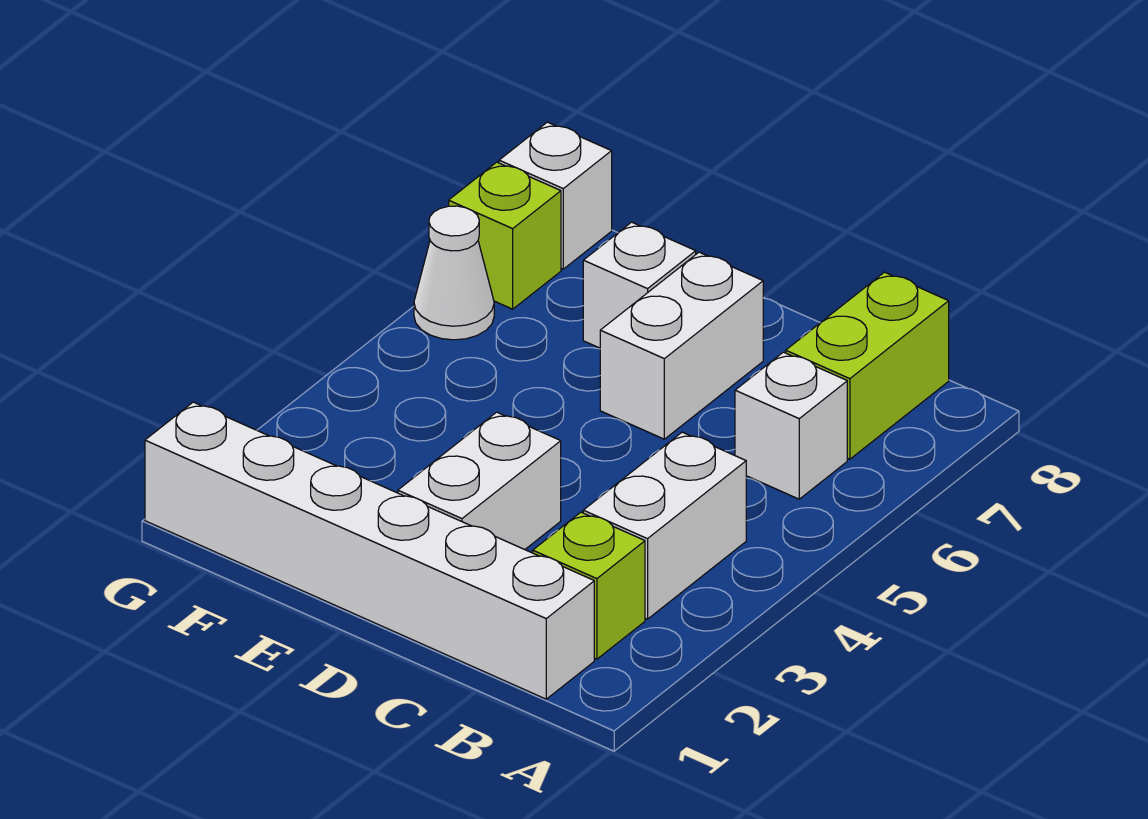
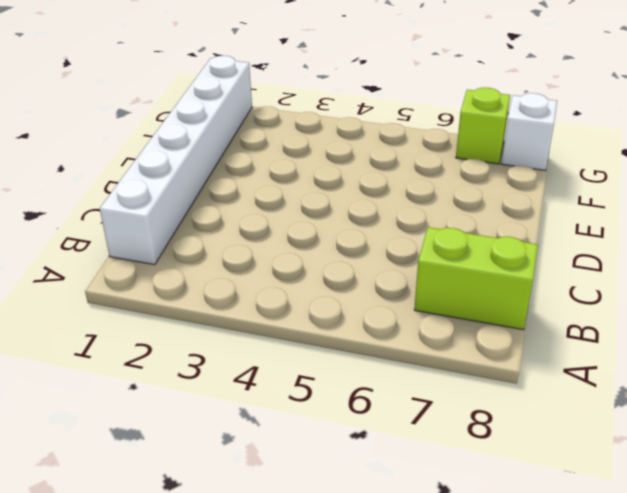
none -> lime 1x1 brick [533,512,645,659]
none -> white 1x2 brick [583,432,746,619]

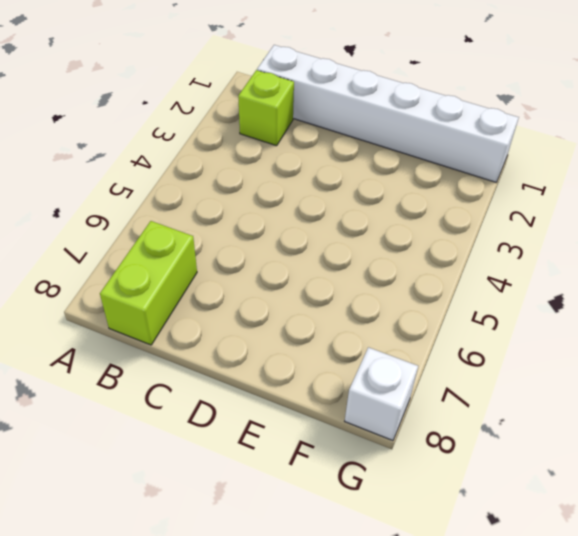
none -> white 1x2 brick [583,432,746,619]
none -> white 1x1 brick [735,352,847,499]

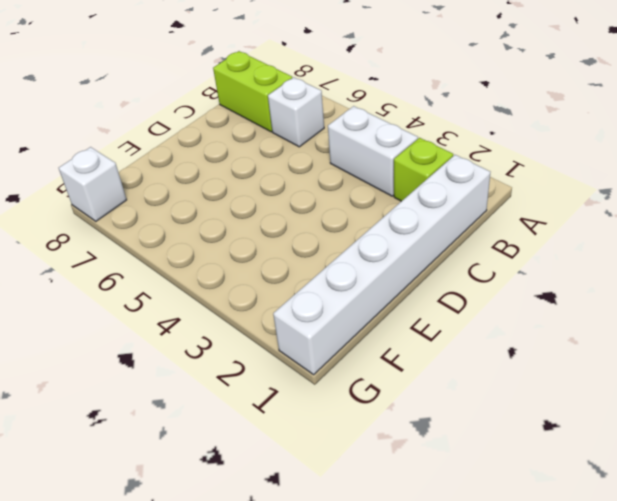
none -> white 1x2 brick [398,412,561,550]
none -> white 1x2 brick [600,252,763,439]

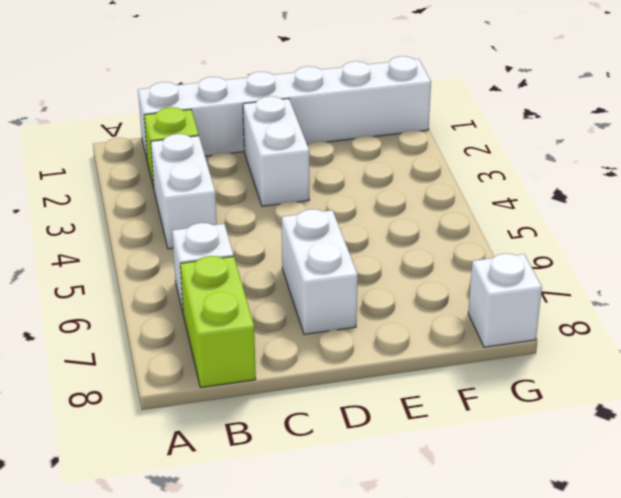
none -> white 1x1 brick [583,222,696,348]
none -> white 1x1 cone [414,206,494,340]

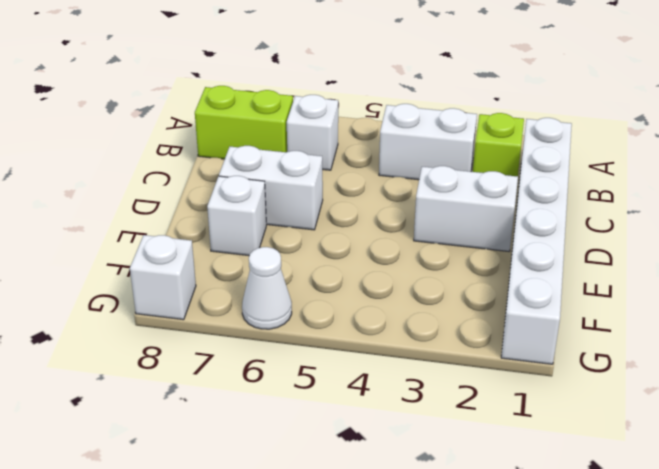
none -> lime 1x1 brick [449,162,561,309]

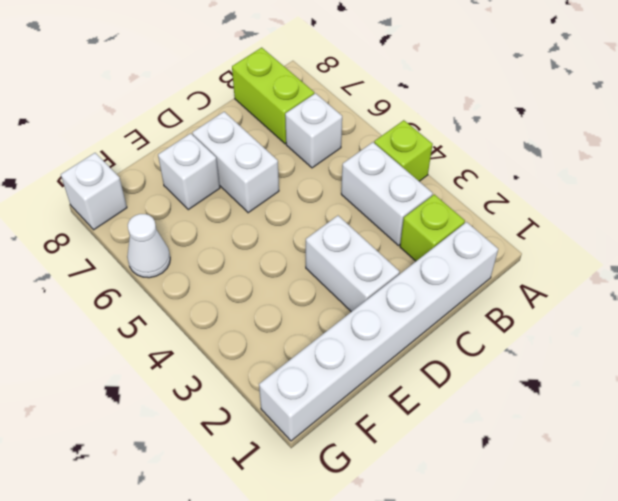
lime 1x1 brick [374,120,433,181] -> lime 1x1 brick moved to [449,162,561,309]

